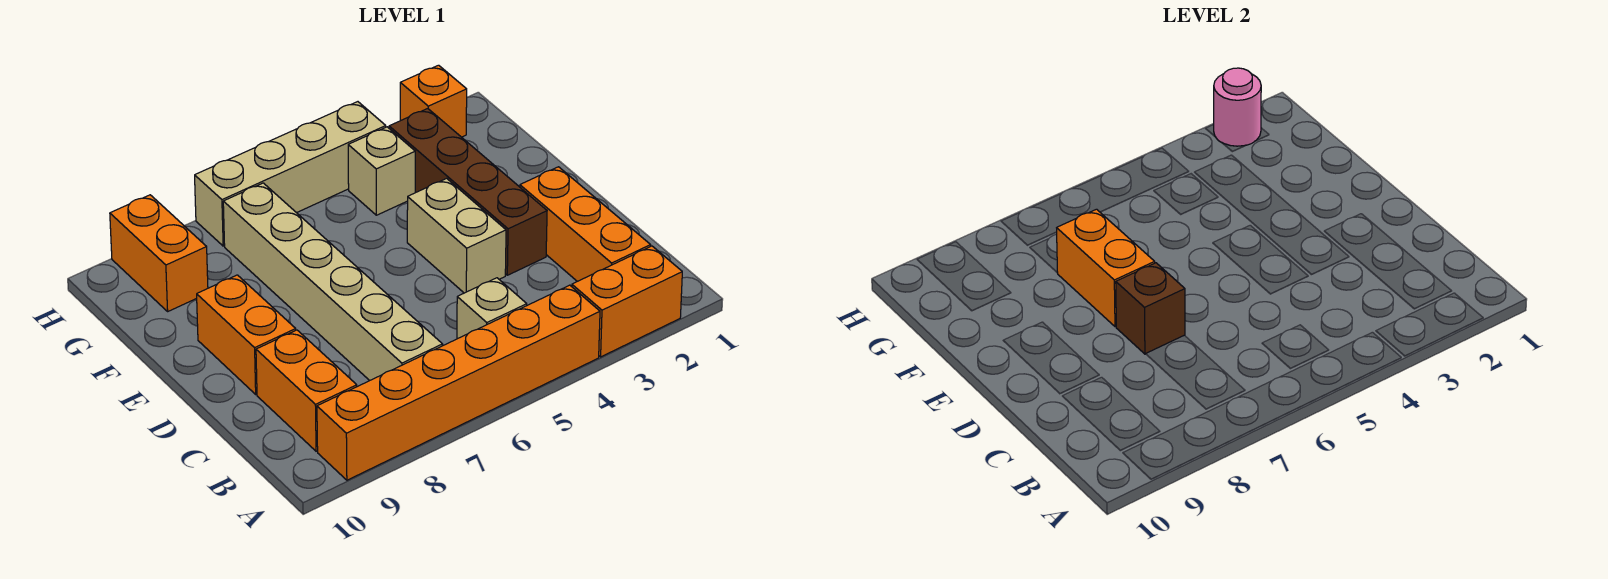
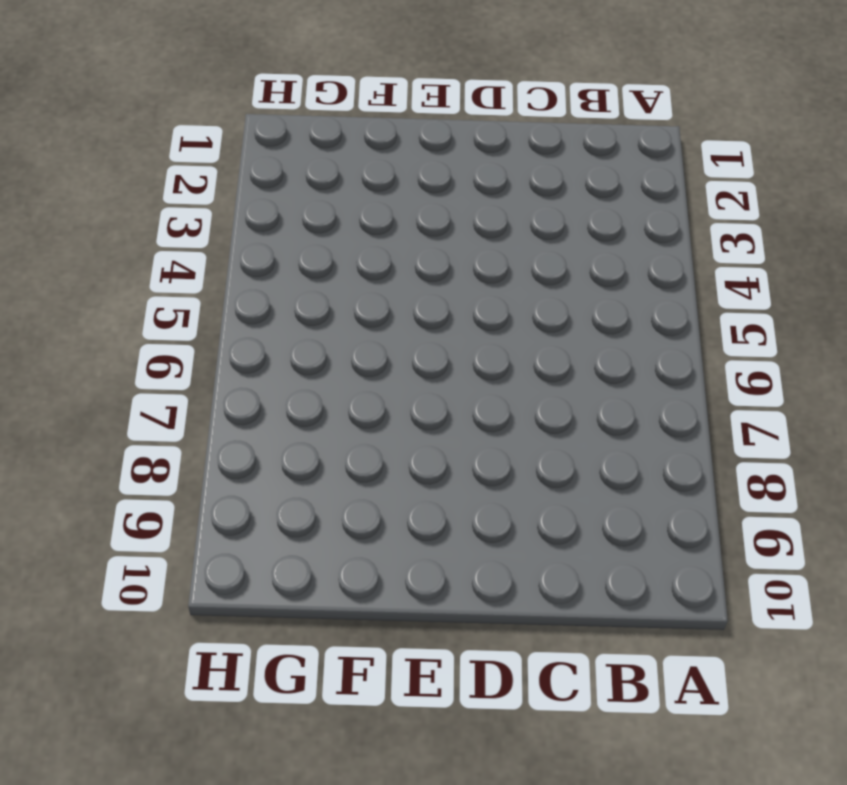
none -> orange 1x2 brick [572,246,682,357]
none -> orange 1x6 brick [317,285,600,480]
none -> orange 1x3 brick [520,167,651,281]

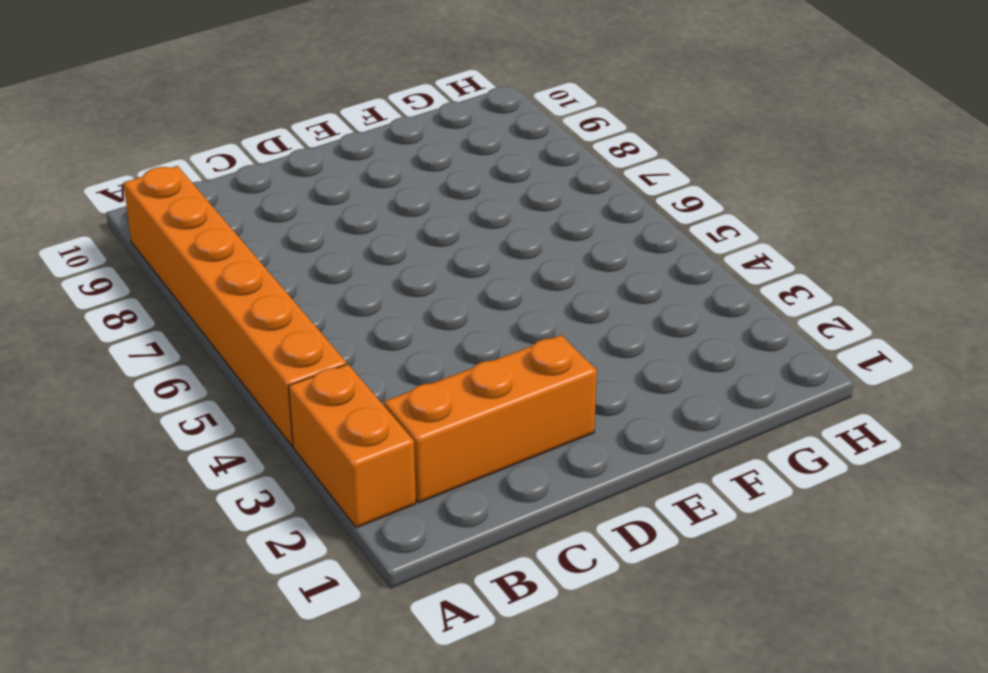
none -> tan 1x1 brick [457,278,527,339]
none -> tan 1x6 brick [223,183,442,381]
none -> orange 1x2 brick [256,330,357,451]

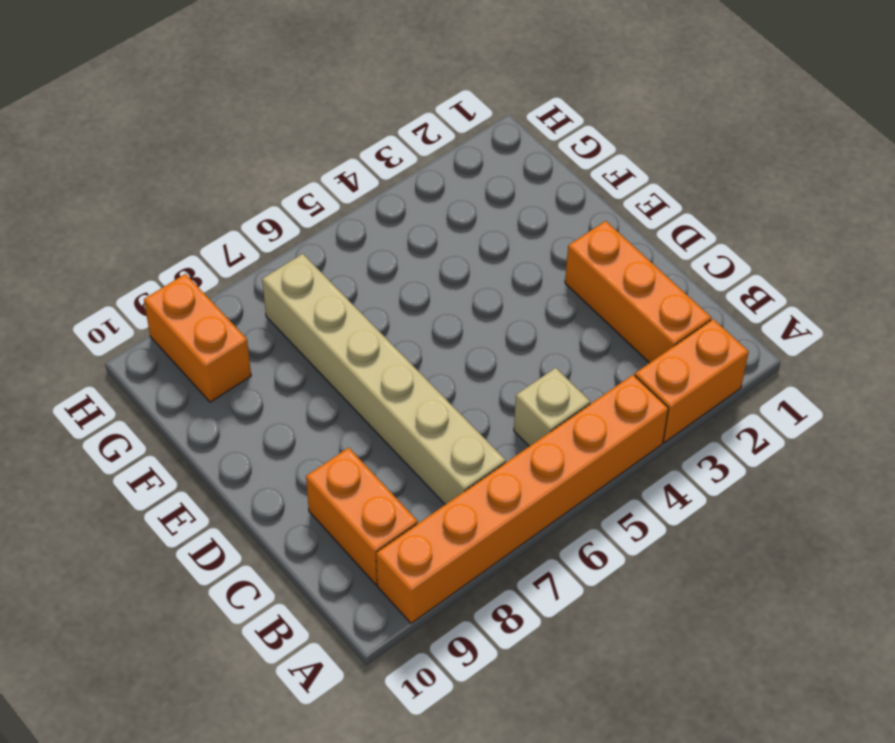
none -> brown 1x4 brick [389,109,547,275]
none -> tan 1x2 brick [407,178,506,293]
none -> orange 1x2 brick [197,275,296,394]

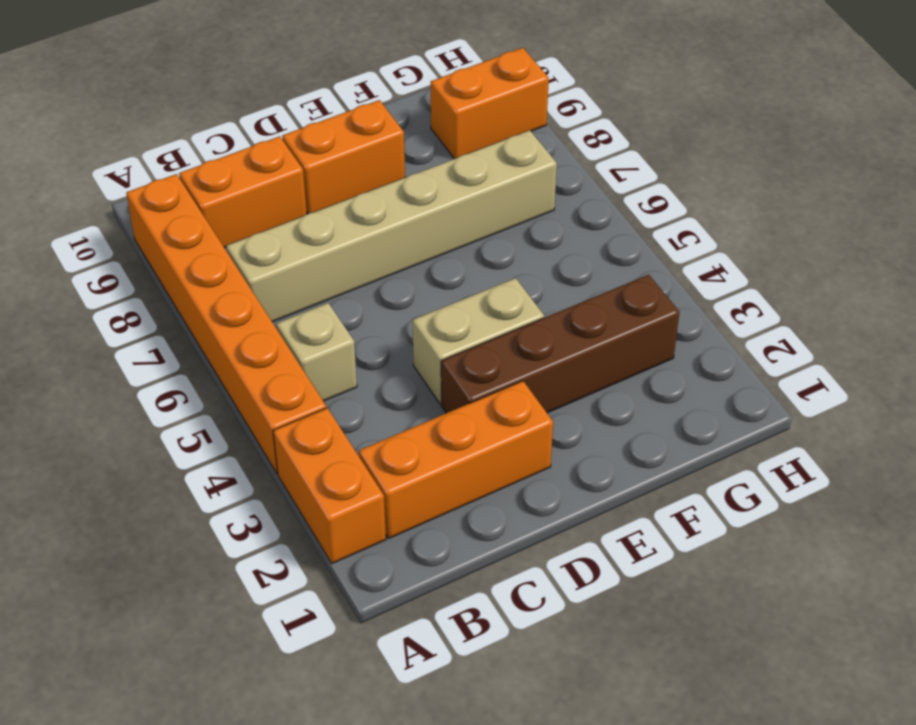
none -> tan 1x1 brick [348,127,415,215]
none -> orange 1x1 brick [400,65,467,137]
none -> tan 1x4 brick [195,102,386,246]

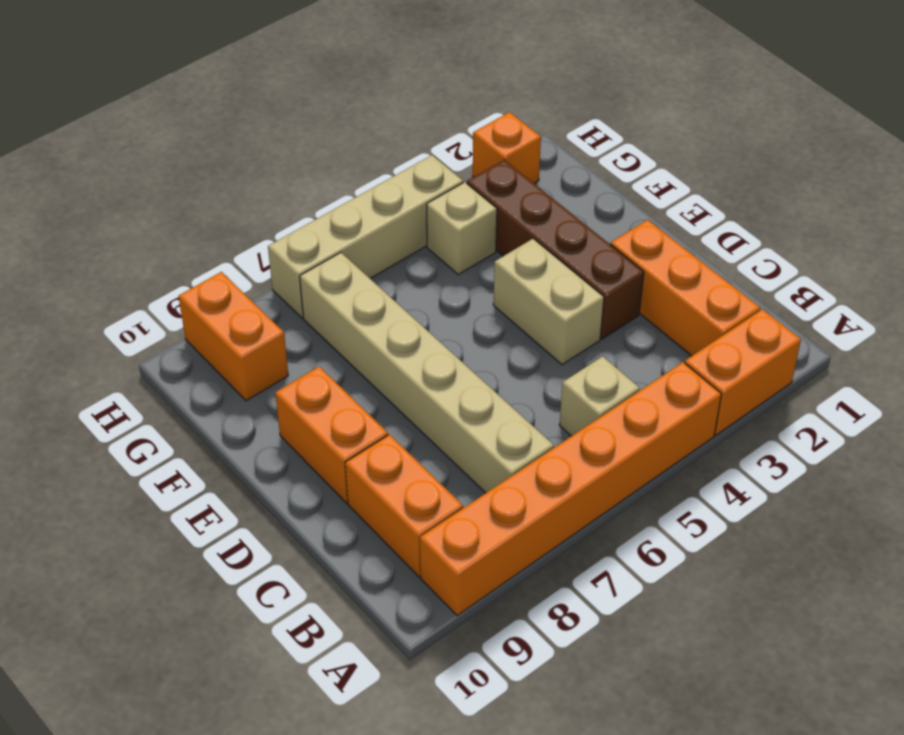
none -> brown 1x1 brick [1116,263,1185,354]
none -> orange 1x2 brick [1057,209,1155,327]
none -> pink 1x1 round brick [1214,68,1261,146]

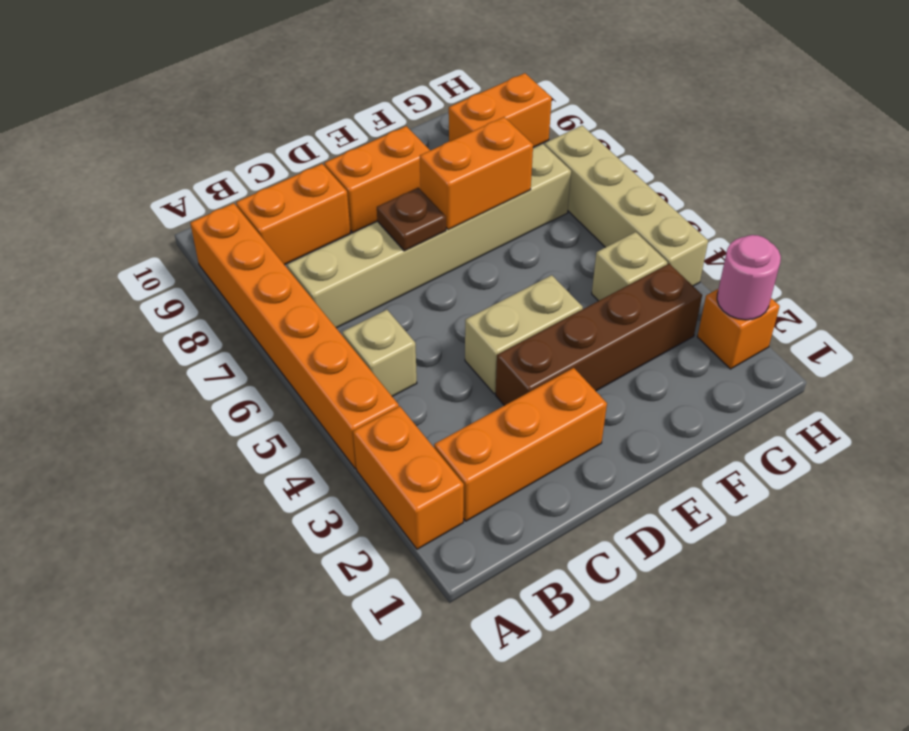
brown 1x1 plate [377,187,446,251] -> brown 1x1 brick [1116,263,1185,354]

